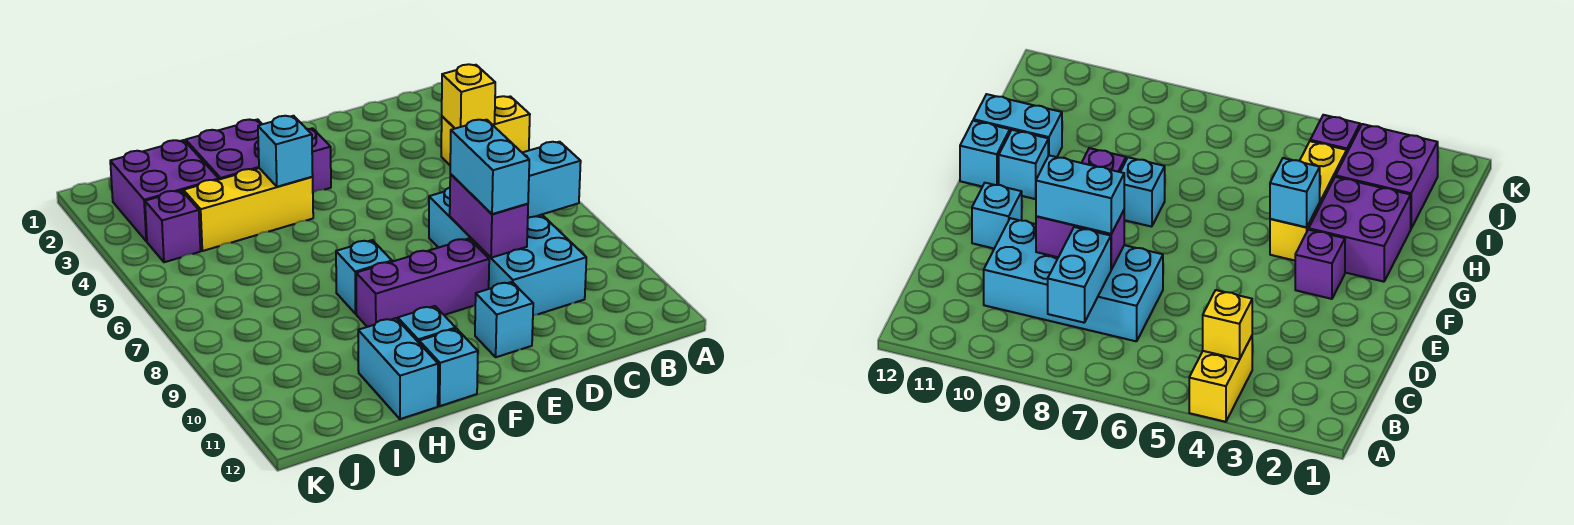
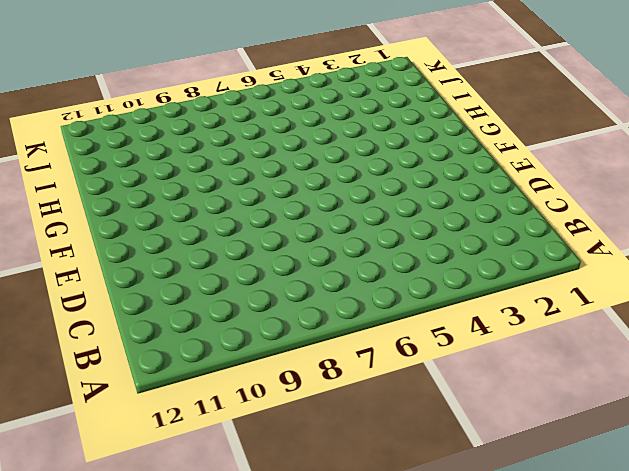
none -> yellow 1x2 brick [441,96,530,165]
none -> cyan 2x4 brick [429,188,586,316]
none -> purple 1x3 brick [356,239,489,327]

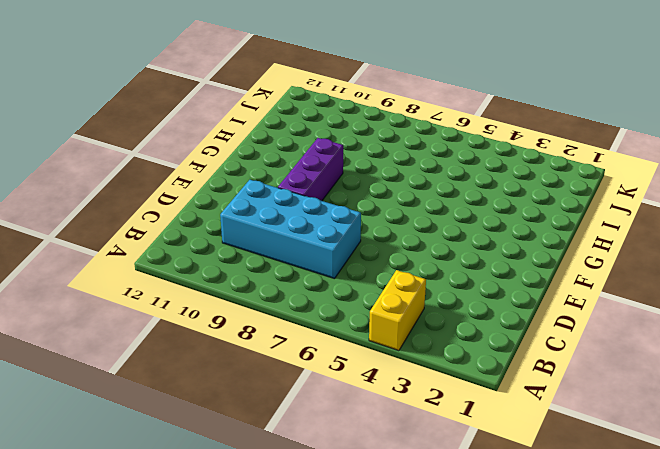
none -> cyan 1x1 brick [475,282,533,357]
none -> purple 1x1 brick [307,128,331,193]
none -> purple 2x2 brick [186,119,262,180]

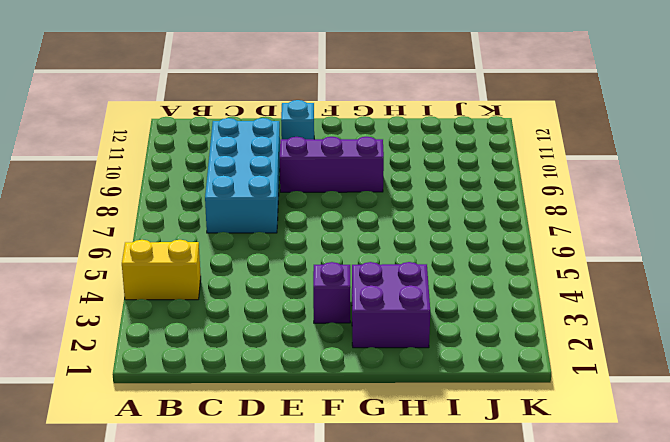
none -> yellow 1x3 brick [183,168,313,251]
none -> cyan 1x1 brick [336,240,392,314]
none -> cyan 1x1 brick [398,306,456,342]

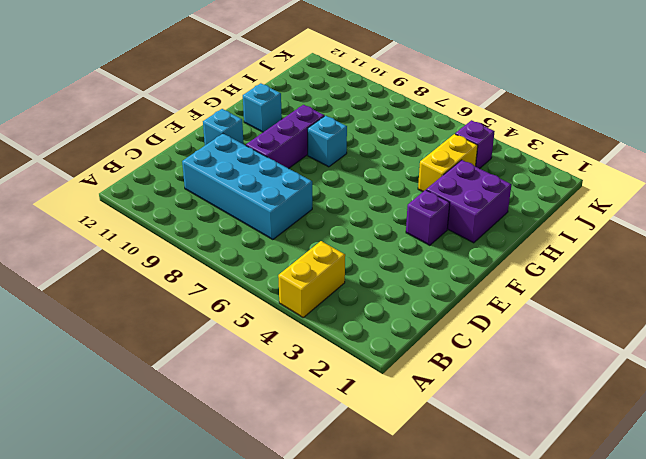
yellow 1x2 brick [418,134,478,192] -> yellow 1x3 brick [183,168,313,251]
none -> cyan 1x1 brick [419,329,478,406]
none -> cyan 1x2 brick [358,318,438,419]
none -> purple 2x2 brick [110,140,219,241]

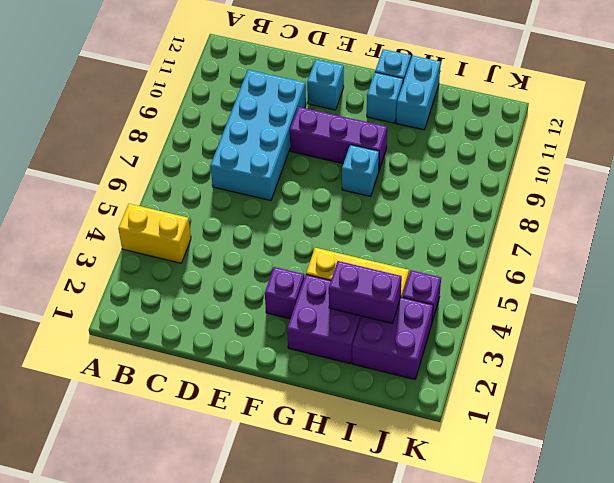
purple 1x2 brick [329,261,402,323] -> purple 1x2 brick turned to [450,174,528,258]
none -> yellow 1x1 brick [442,64,495,128]
none -> cyan 1x2 brick [522,142,581,218]
none -> cyan 1x1 brick [258,116,313,187]

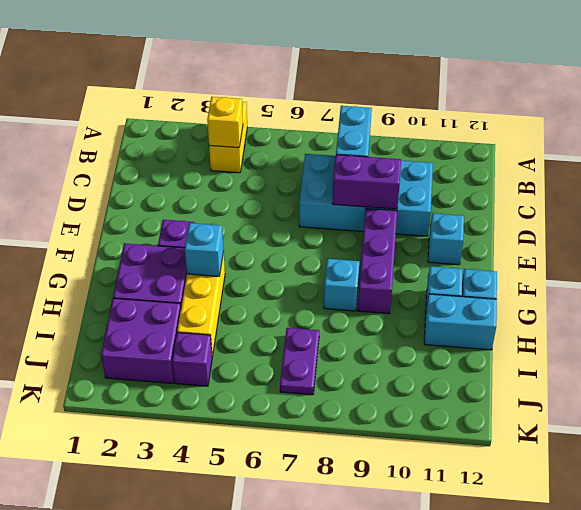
purple 1x2 plate [280,328,319,395] -> none
none -> cyan 1x2 brick [450,120,529,214]

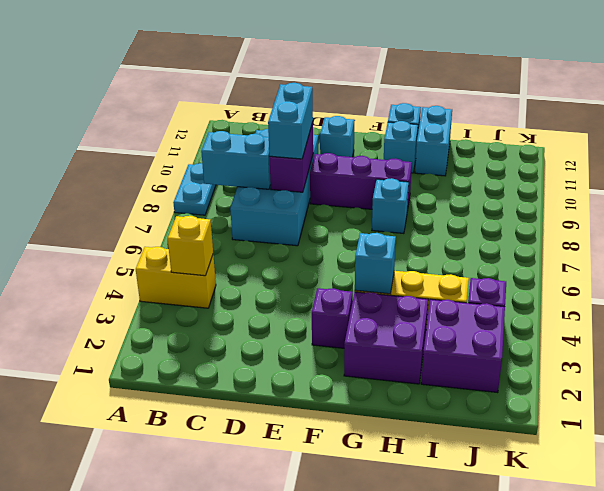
cyan 1x2 plate [173,163,216,215] -> none

